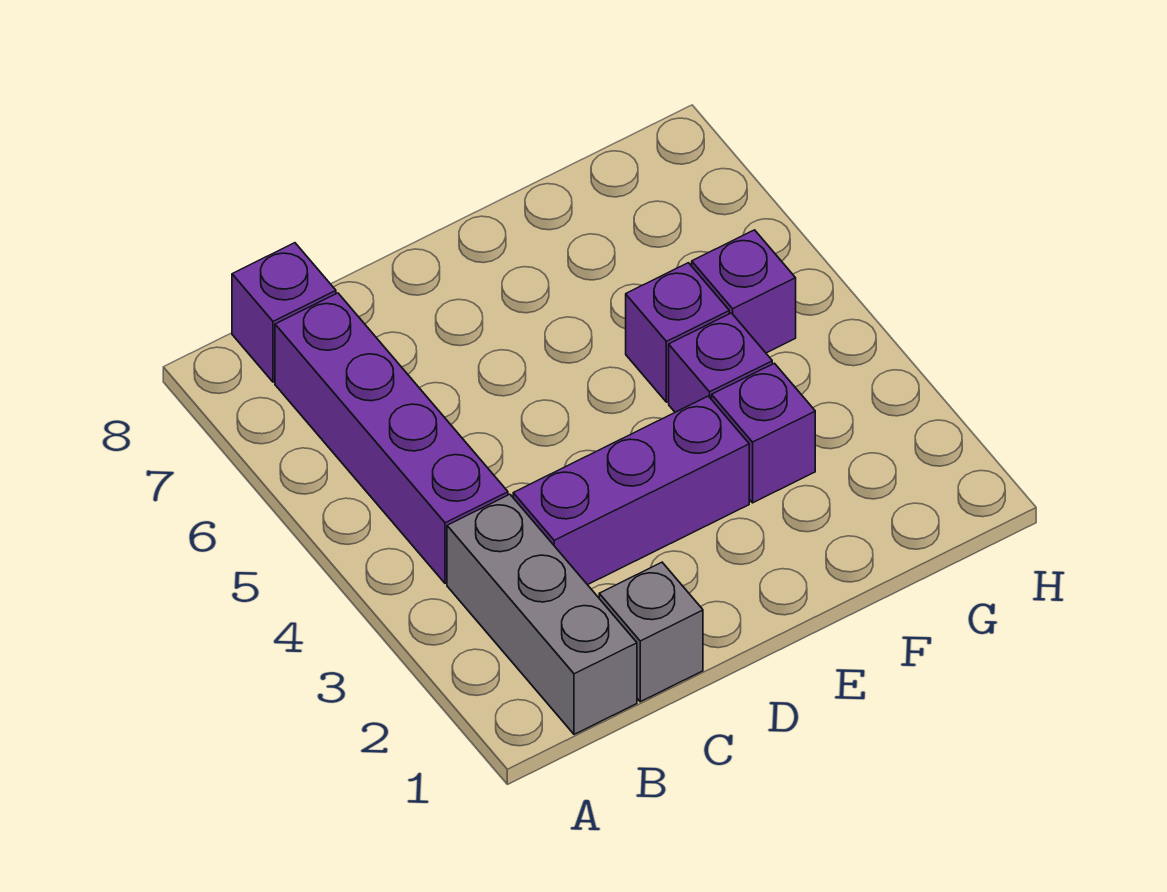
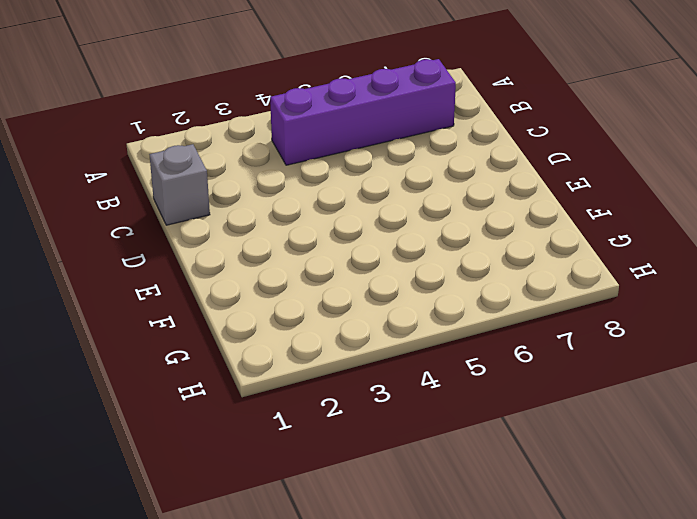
none -> grey 1x3 brick [447,494,637,734]
none -> purple 1x1 brick [232,243,336,382]

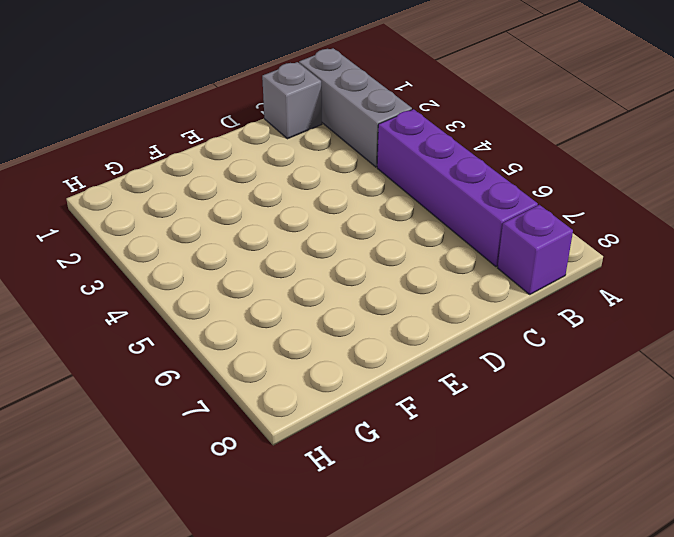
none -> purple 1x3 brick [513,396,749,585]
none -> purple 1x1 brick [712,363,815,503]

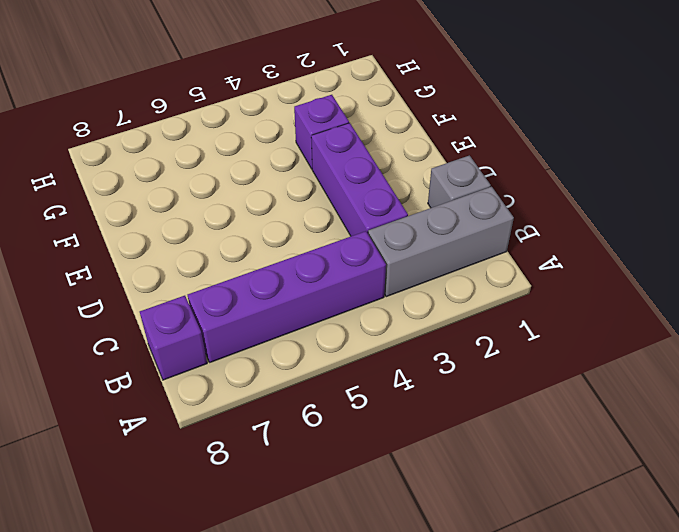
none -> purple 1x1 brick [669,313,772,412]
none -> purple 1x1 brick [626,263,729,402]

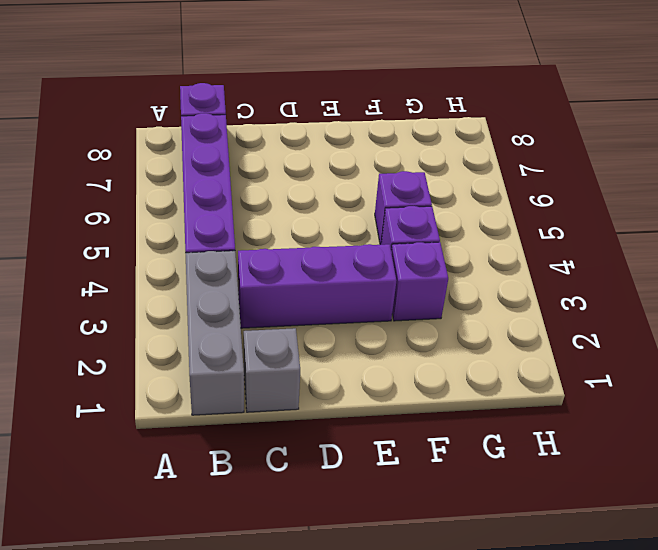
none -> purple 1x1 brick [692,230,796,353]

